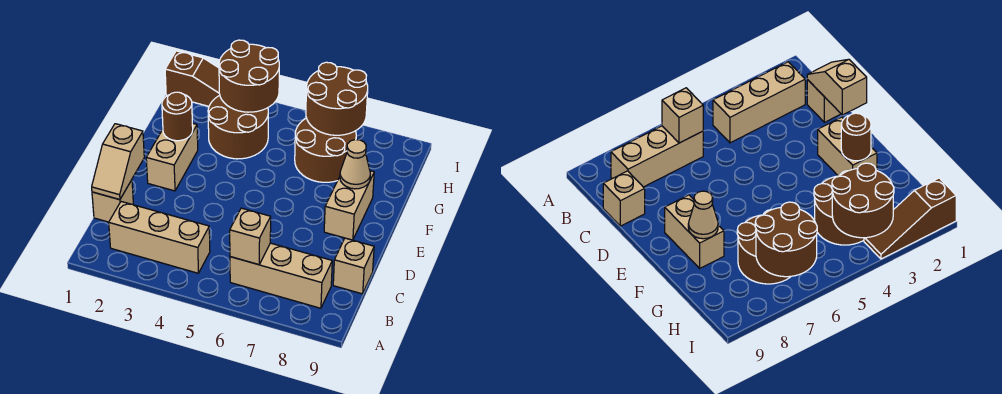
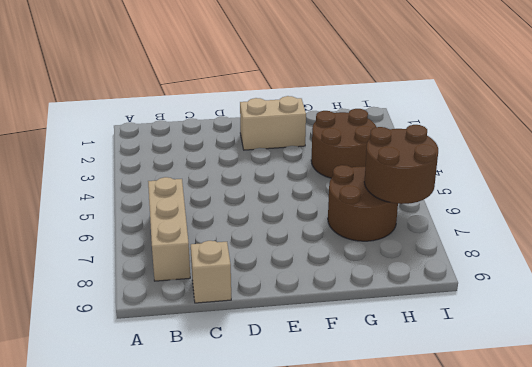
none -> tan 1x3 brick [109,202,210,273]
none -> tan 1x1 brick [92,180,133,222]
none -> tan 1x2 brick [324,171,374,240]

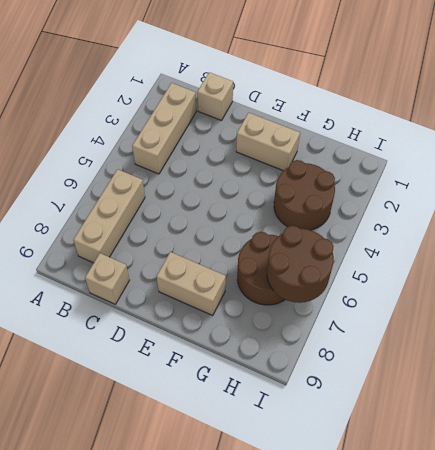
none -> brown 1x3 slope [165,51,220,106]
none -> tan 1x1 brick [230,208,271,265]
none -> tan 1x2 slope [92,124,144,200]

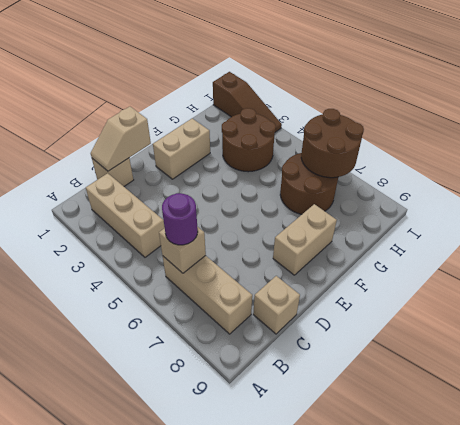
purple 1x1 round brick [162,193,198,245] -> none
none -> brown 1x1 round brick [162,92,193,141]
none -> tan 1x1 cone [340,140,370,189]
none -> brown 2x2 round brick [219,40,279,112]

